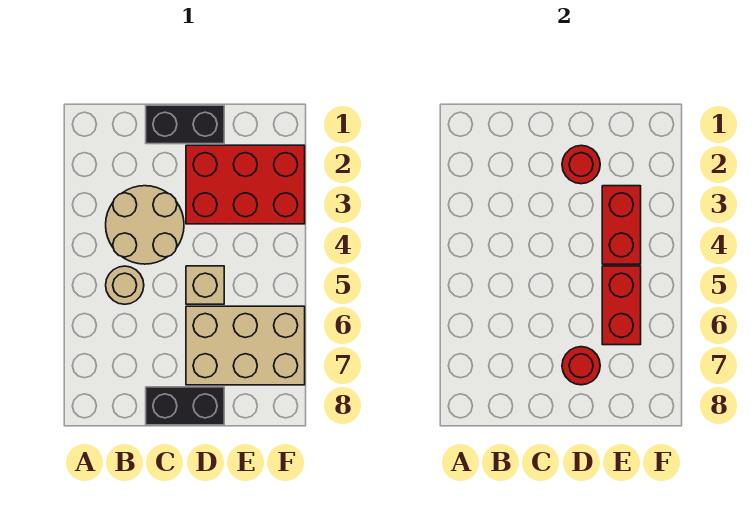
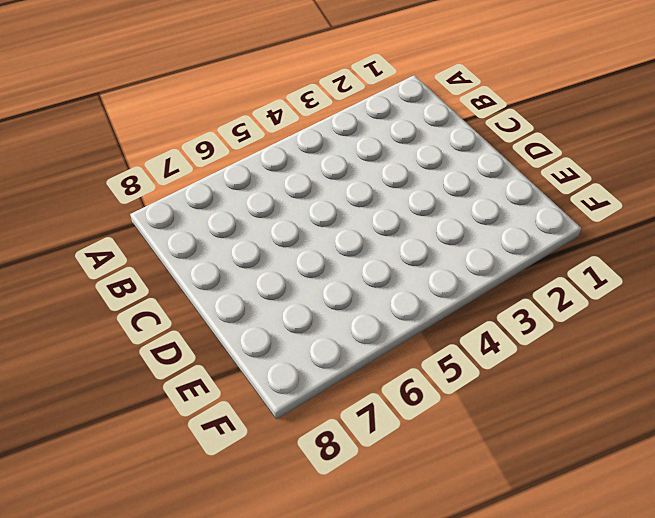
none -> tan 2x2 round brick [106,186,184,264]
none -> tan 1x1 round brick [106,266,144,304]

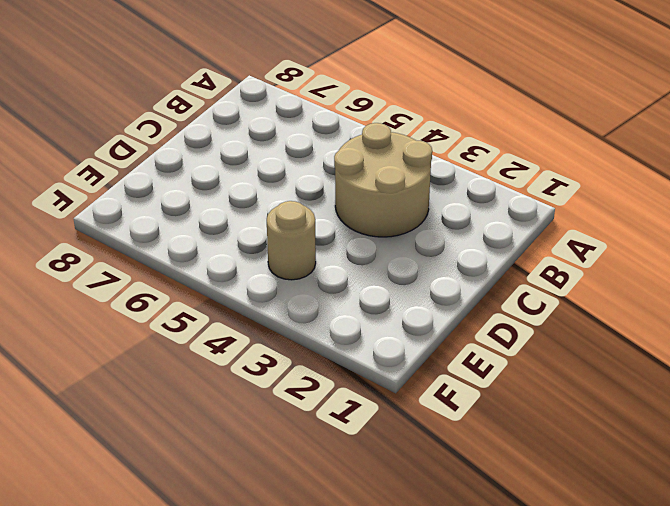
tan 1x1 round brick [267,201,316,280] -> tan 1x1 round brick moved to [106,266,144,304]
none -> black 1x2 brick [146,105,224,144]
none -> black 1x2 brick [146,387,224,425]

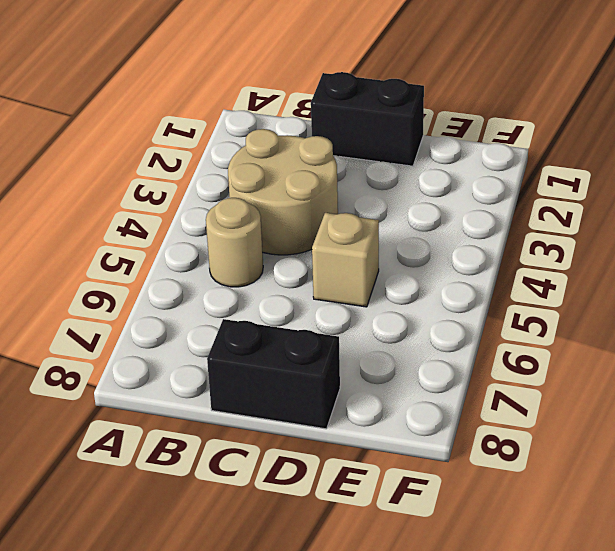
none -> red 2x3 brick [186,145,305,224]
none -> tan 2x3 brick [186,306,305,385]

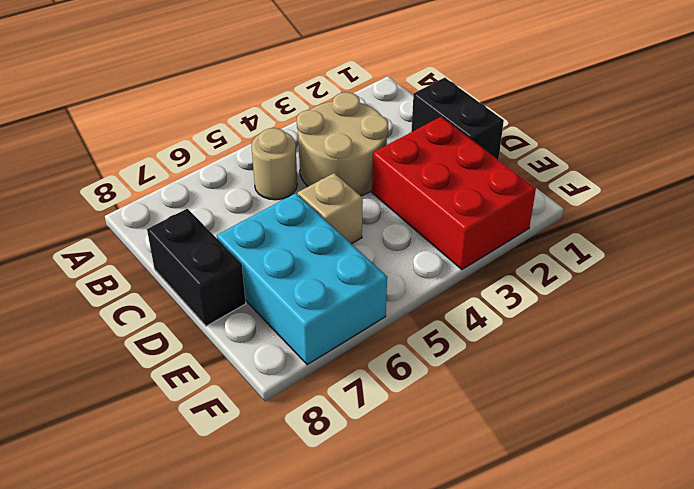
cyan 2x3 brick [217,193,387,365] -> tan 2x3 brick [186,306,305,385]
none -> red 1x1 round brick [562,145,600,184]
none -> red 1x1 round brick [562,347,600,385]

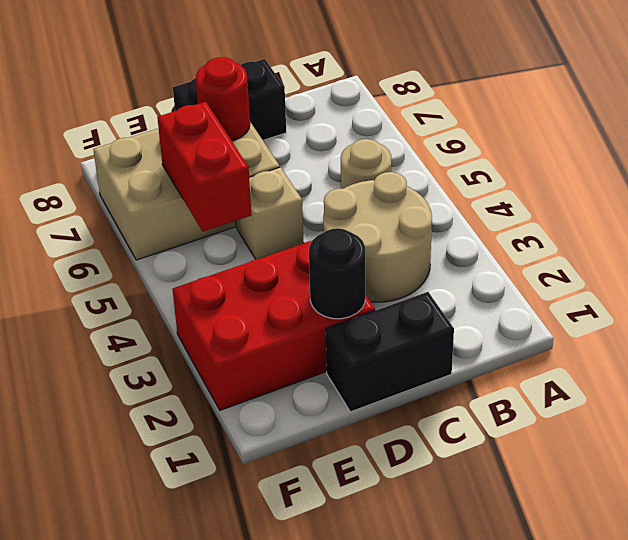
black 1x1 round brick [309,228,365,319] -> red 1x1 round brick [562,145,600,184]
none -> red 1x2 brick [602,186,641,264]

